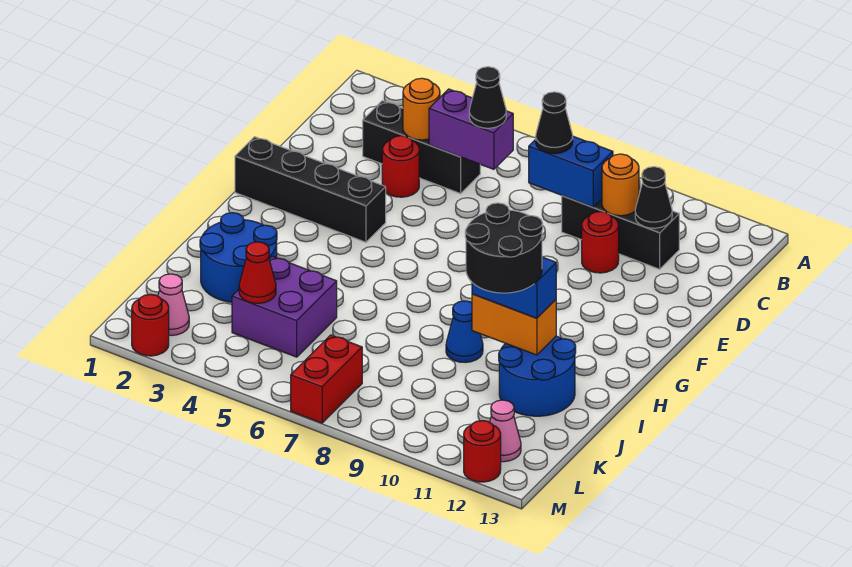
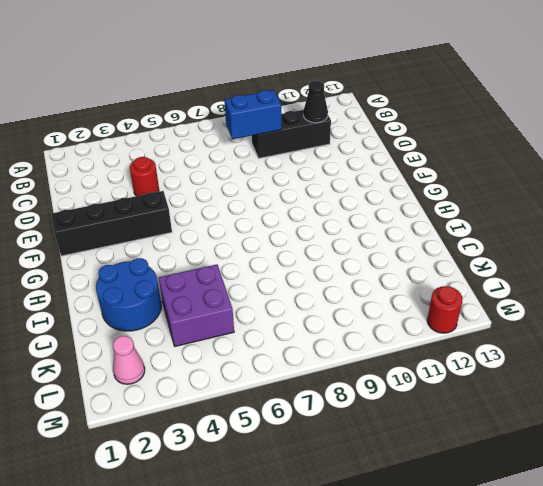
none -> black 1x3 brick [363,101,480,194]
none -> red 1x1 round brick [582,211,619,273]
none -> blue 1x1 cone [446,301,483,363]

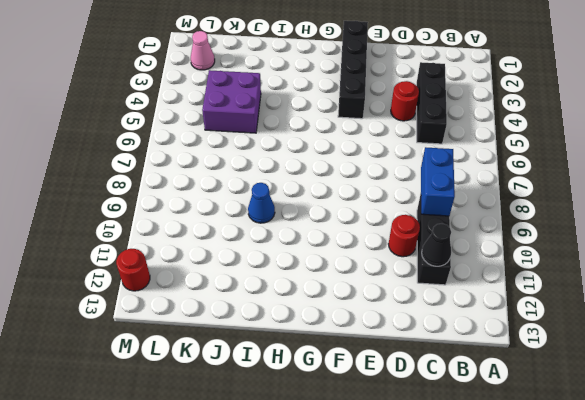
none -> blue 2x2 round brick [200,213,277,302]
none -> blue 2x2 round brick [499,336,576,416]
none -> red 1x2 brick [291,335,362,423]

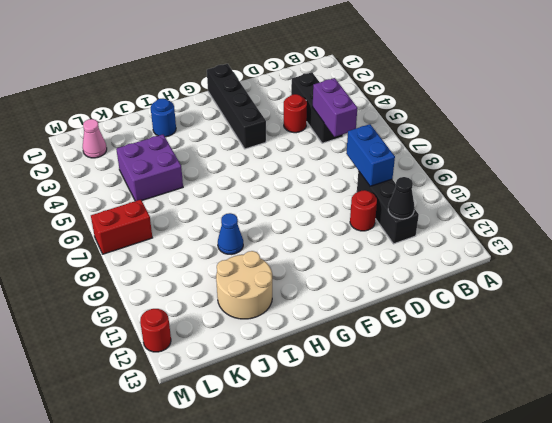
blue 1x1 round brick [151,99,176,137] -> blue 2x2 round brick [200,213,277,302]
tan 2x2 round brick [216,251,272,319] -> blue 2x2 round brick [499,336,576,416]
none -> pink 1x1 cone [490,400,521,462]
none -> red 1x1 round brick [132,294,169,356]
none -> orange 1x1 round brick [403,78,440,140]

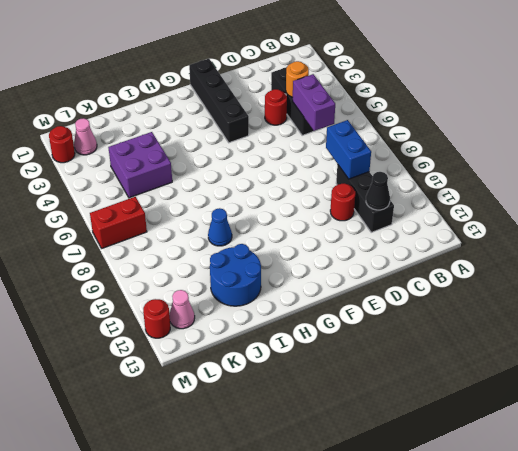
none -> blue 2x2 round brick [200,213,277,302]
none -> orange 1x1 round brick [602,154,639,216]
none -> orange 1x2 brick [472,294,556,355]

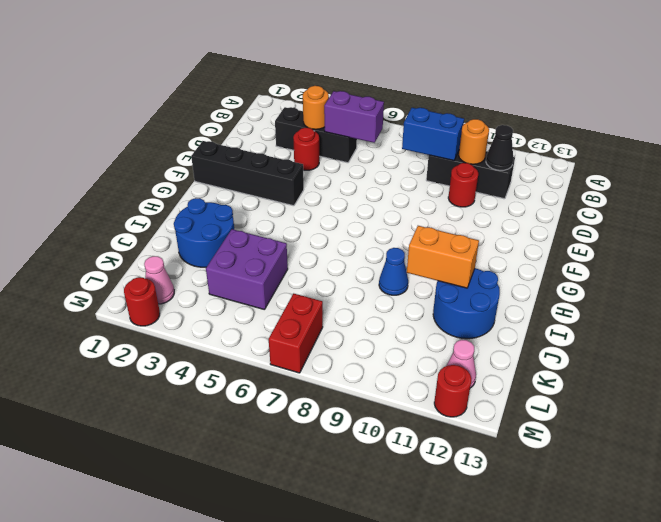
none -> red 1x1 cone [239,242,276,303]
none -> black 1x1 cone [469,67,506,128]
none -> black 1x1 cone [536,92,573,154]

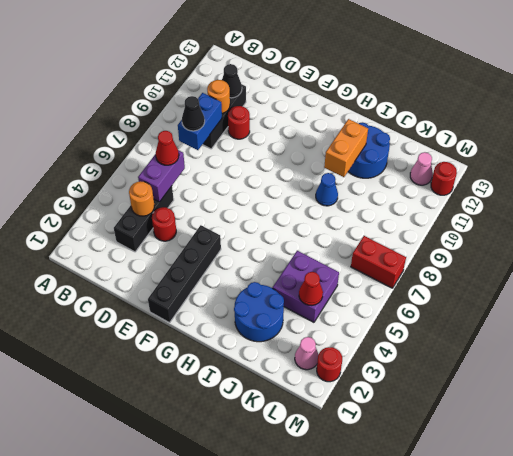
red 1x1 cone [156,131,179,165] -> black 1x1 cone [469,67,506,128]
none -> blue 1x2 brick [472,257,556,318]
none -> black 2x2 round brick [465,203,543,293]

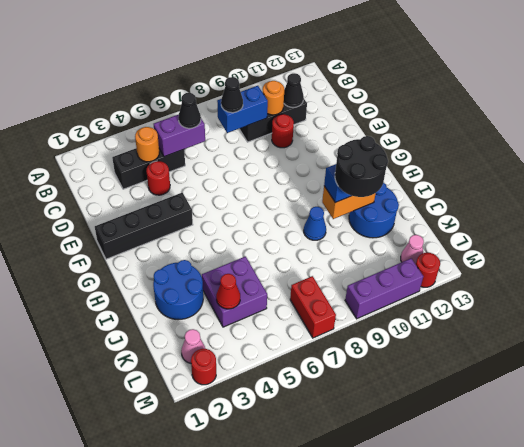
purple 1x3 brick [345,259,423,319] -> none

